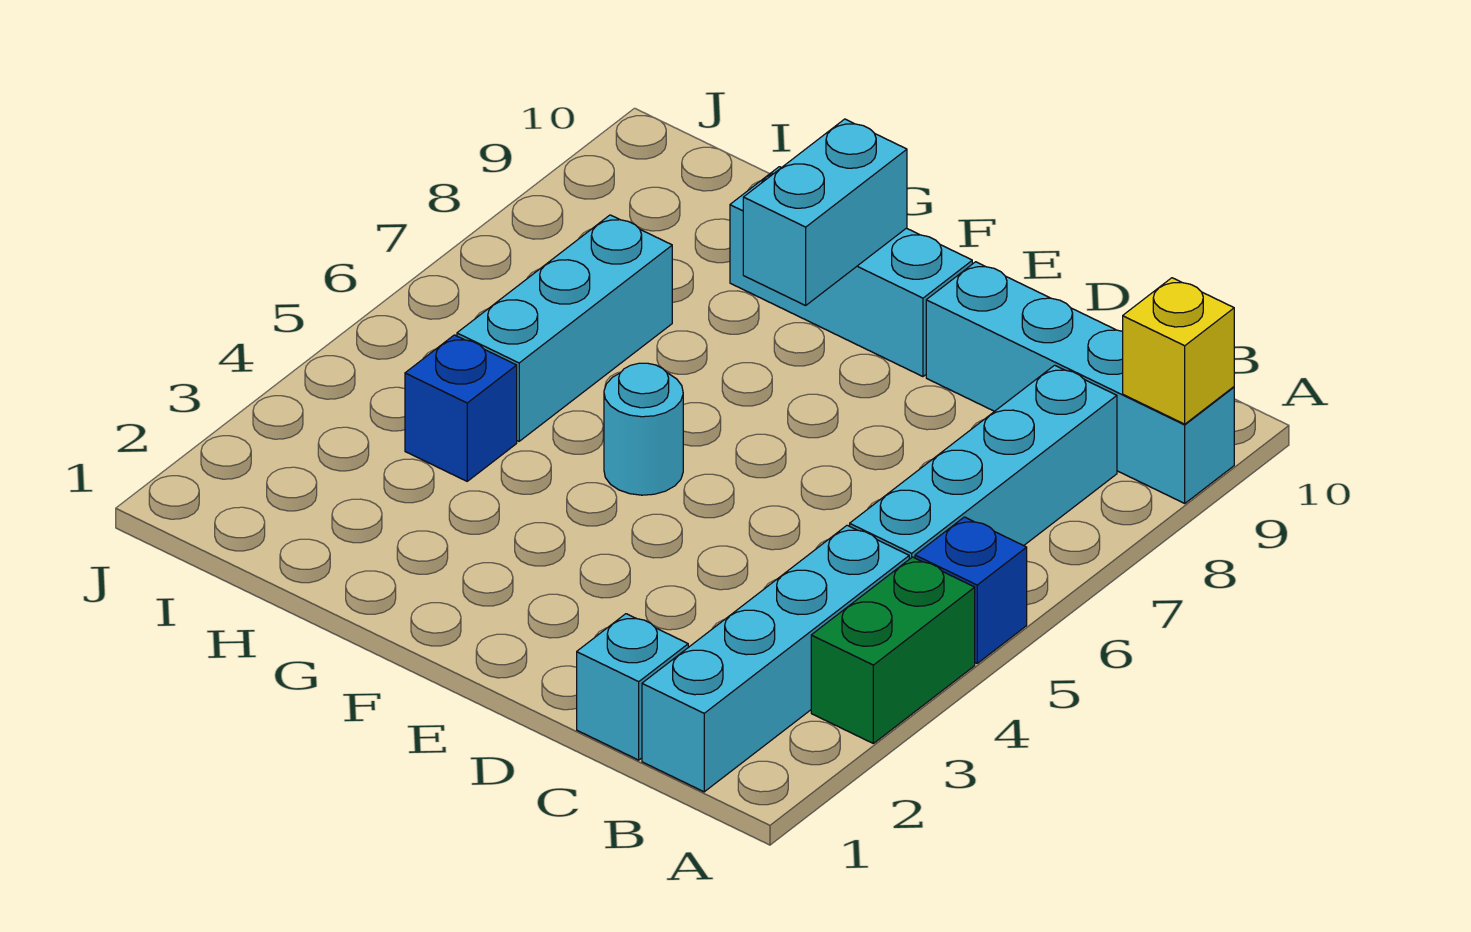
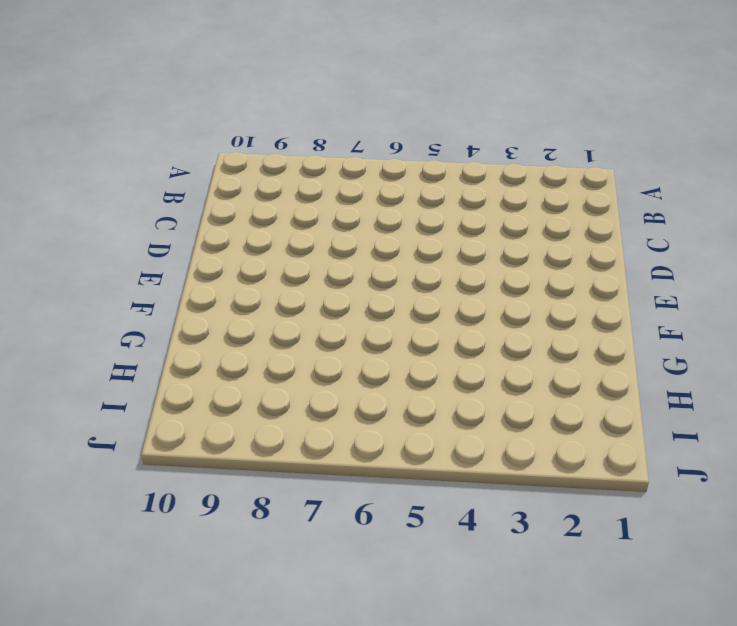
none -> green 1x2 brick [811,557,975,743]
none -> blue 1x1 brick [915,517,1027,663]
none -> cyan 1x4 brick [926,262,1234,503]

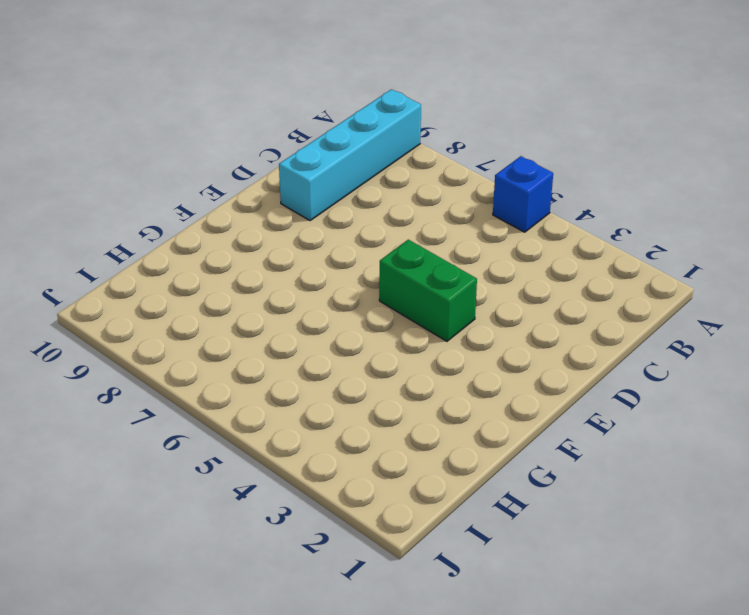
green 1x2 brick [379,240,477,341] -> green 1x2 brick moved to [811,557,975,743]
none -> cyan 1x4 brick [642,525,909,792]
none -> cyan 1x4 brick [850,365,1117,559]
none -> cyan 1x1 brick [577,614,688,760]

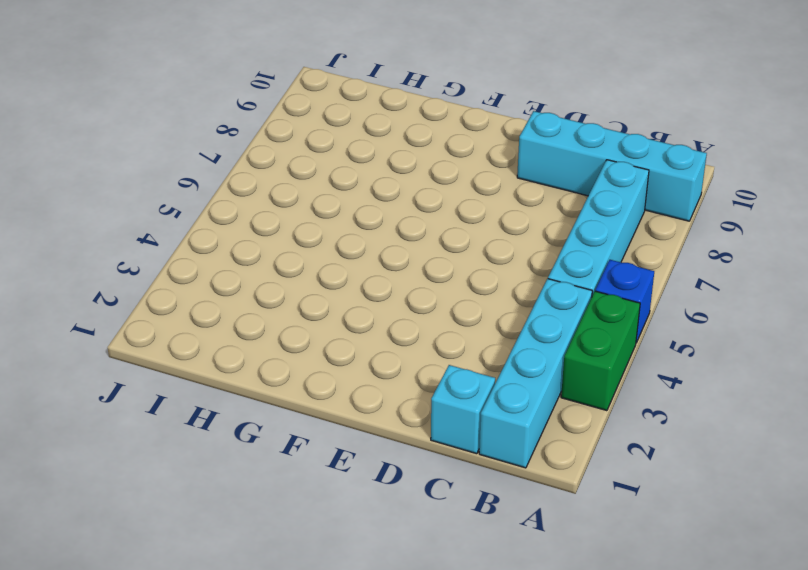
none -> cyan 1x3 brick [730,167,972,377]
none -> cyan 1x1 round brick [604,363,683,495]
none -> blue 1x1 brick [405,335,517,481]

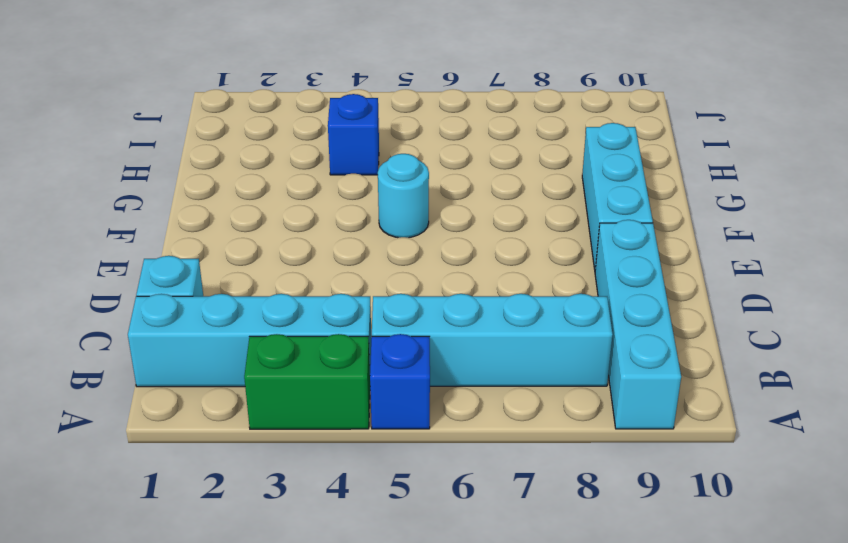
none -> cyan 1x3 brick [457,215,672,441]
none -> yellow 1x1 brick [1123,278,1234,424]
none -> cyan 1x2 brick [743,119,907,305]

